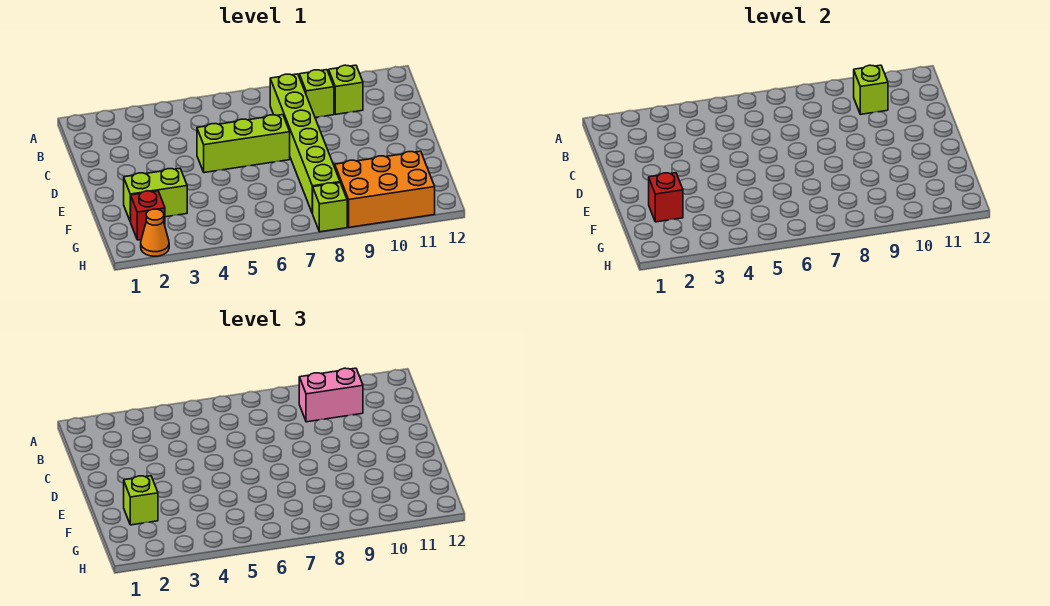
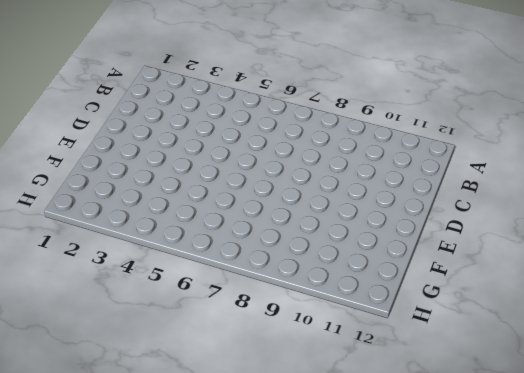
none -> lime 1x6 brick [270,74,340,213]
none -> lime 1x1 brick [299,70,334,118]
none -> lime 1x1 brick [329,65,363,114]

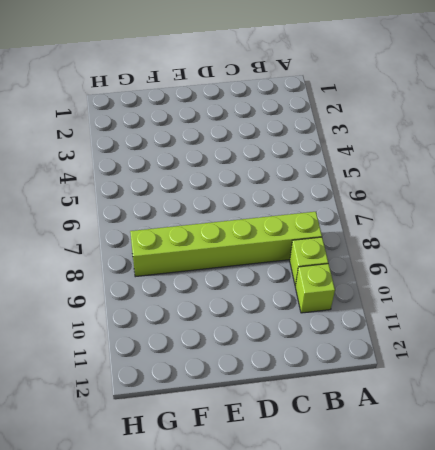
none -> lime 1x3 brick [197,115,290,173]
none -> lime 1x2 brick [124,168,187,222]
none -> red 1x1 brick [131,191,165,240]

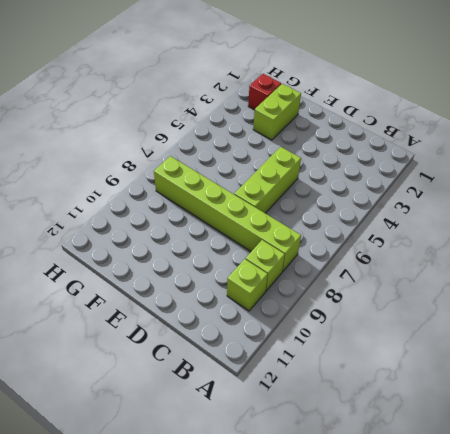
none -> orange 2x3 brick [335,151,435,227]
none -> orange 1x1 cone [141,209,169,256]
none -> lime 1x1 brick [312,183,347,232]

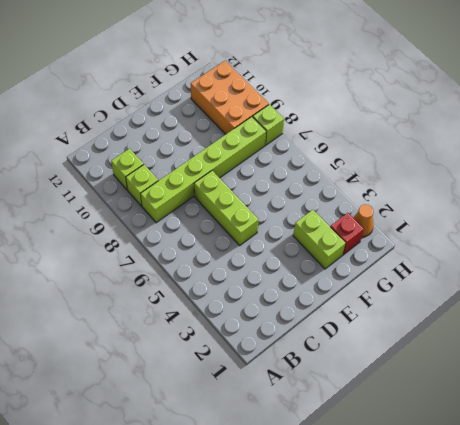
none -> lime 1x1 brick [854,65,888,114]
none -> red 1x1 brick [649,173,683,222]
none -> pink 1x2 brick [299,368,363,422]

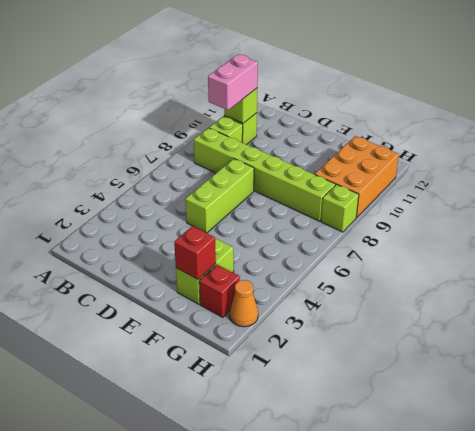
none -> lime 1x1 brick [124,476,158,525]

